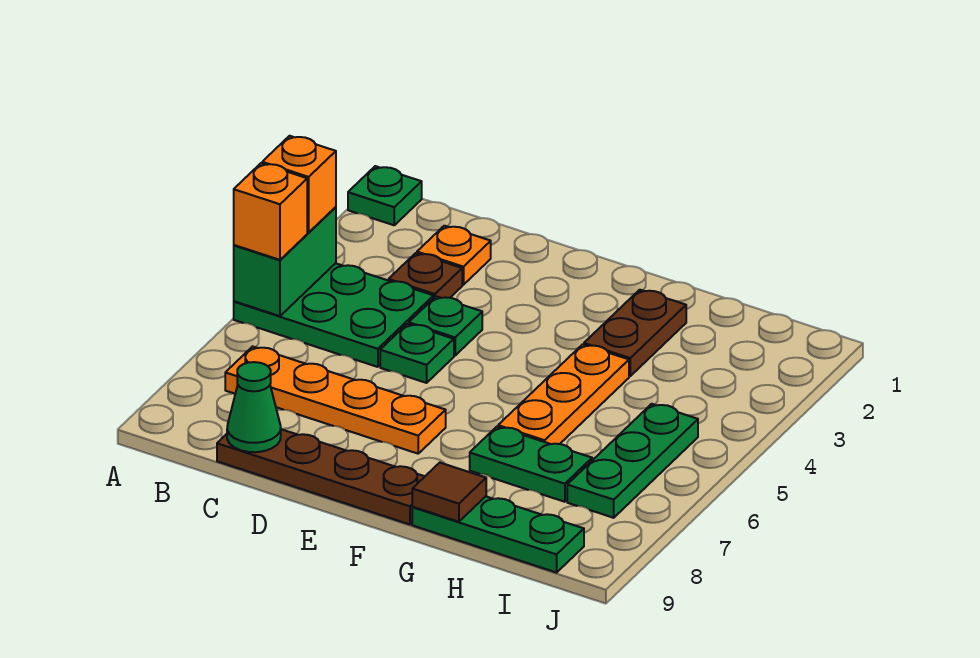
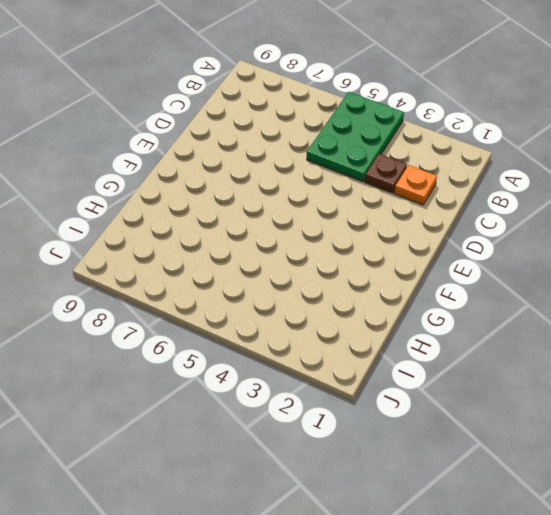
none -> green 1x1 plate [348,166,422,225]
none -> orange 1x4 plate [225,346,446,454]
none -> brown 1x4 plate [217,429,425,524]

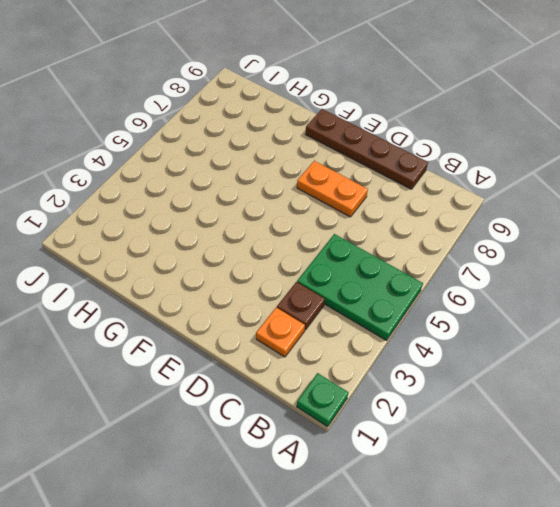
orange 1x2 plate [297,161,368,217] -> orange 1x4 plate [225,346,446,454]
none -> green 1x1 plate [409,296,482,355]
none -> green 1x1 plate [380,324,454,383]
none -> brown 1x2 plate [584,290,686,376]

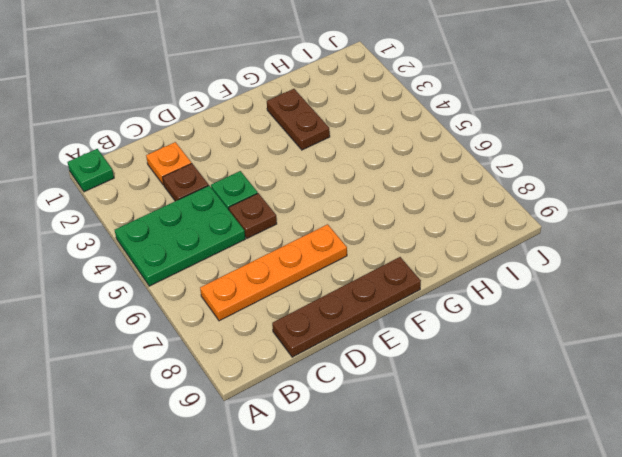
brown 1x1 plate [229,193,277,238] -> green 1x1 plate [380,324,454,383]
none -> orange 1x3 plate [498,344,629,444]
none -> green 1x2 plate [470,427,592,502]
none -> green 1x3 plate [412,497,584,573]

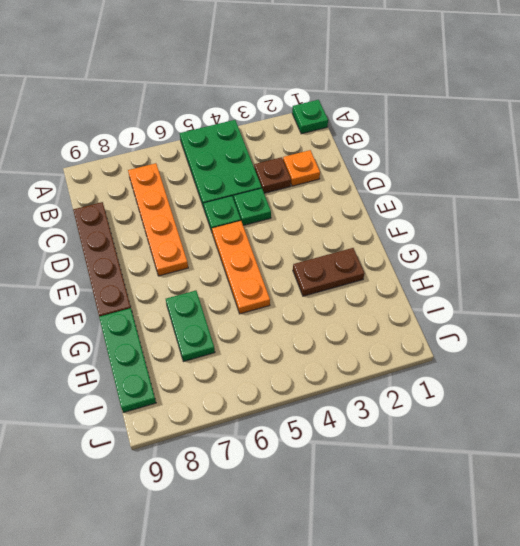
orange 1x3 plate [212,221,270,314] -> orange 1x3 plate turned to [498,344,629,444]
none -> green 1x3 plate [567,404,698,518]
none -> green 1x2 brick [234,207,336,316]
none -> green 1x1 cone [227,362,281,452]

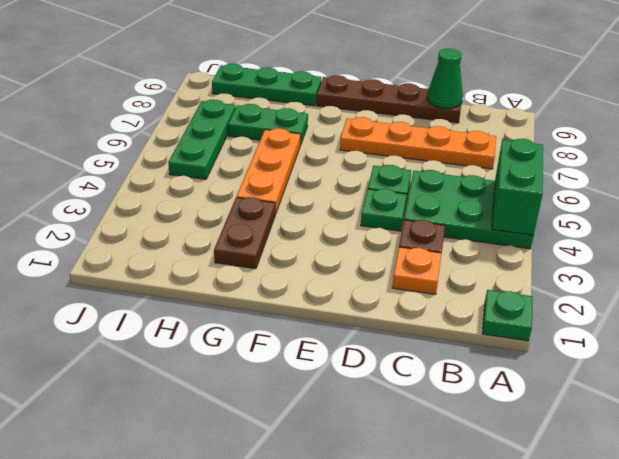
none -> brown 1x1 tile [412,463,486,522]
none -> orange 1x1 brick [262,136,336,233]
none -> orange 1x1 brick [234,163,307,260]

